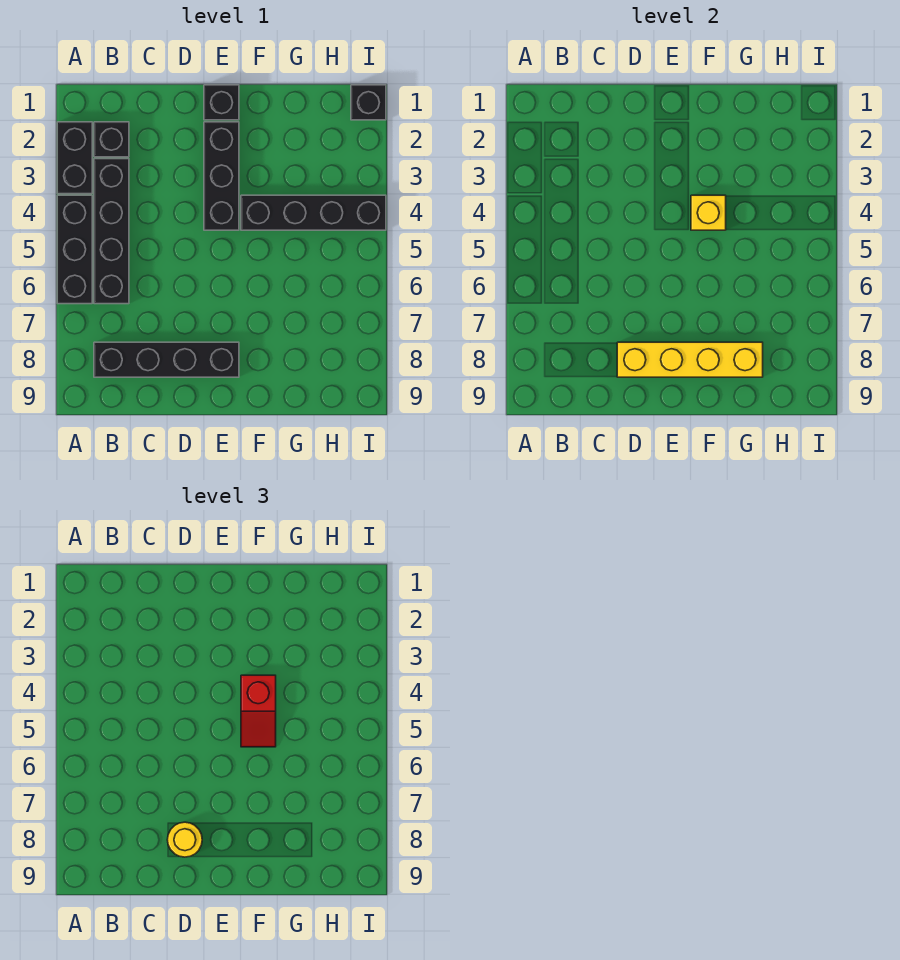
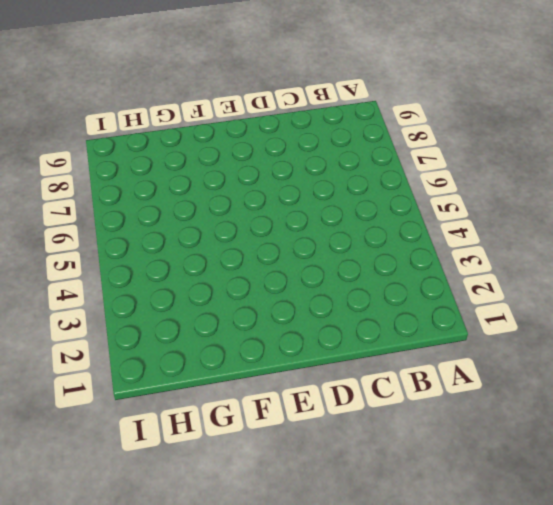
none -> black 1x2 brick [57,122,92,194]
none -> black 1x3 brick [57,195,92,304]
none -> black 1x1 brick [94,122,129,157]

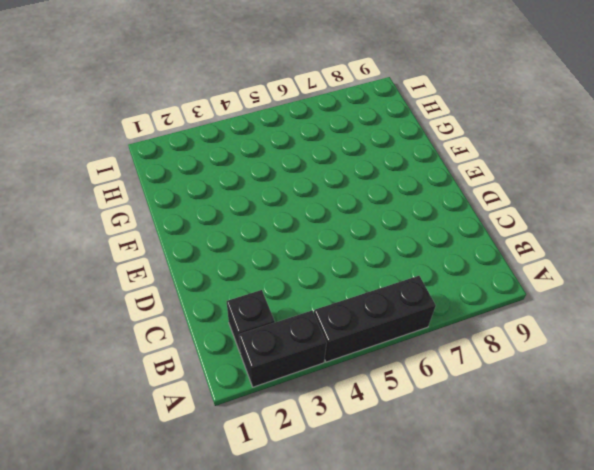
none -> black 1x4 brick [94,159,129,304]
none -> black 1x4 brick [94,342,239,377]
none -> black 1x1 brick [204,85,239,120]

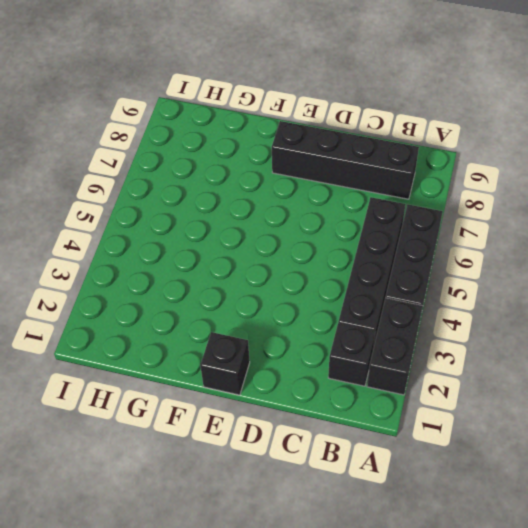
none -> black 1x3 brick [204,122,239,230]
none -> black 1x4 brick [241,195,386,230]
none -> black 1x1 brick [351,85,386,120]

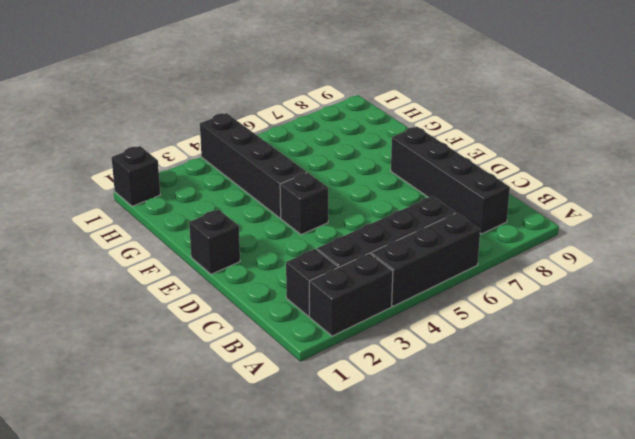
black 1x1 brick [280,172,328,235] -> black 1x3 brick [204,122,239,230]
none -> yellow 1x4 brick [617,342,763,377]
none -> yellow 1x1 brick [691,195,726,230]
none -> yellow 1x1 round brick [167,822,202,857]

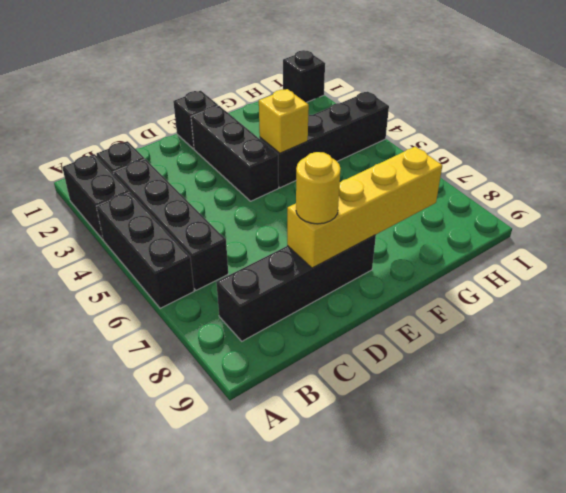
none -> red 1x2 slope [241,675,276,747]

